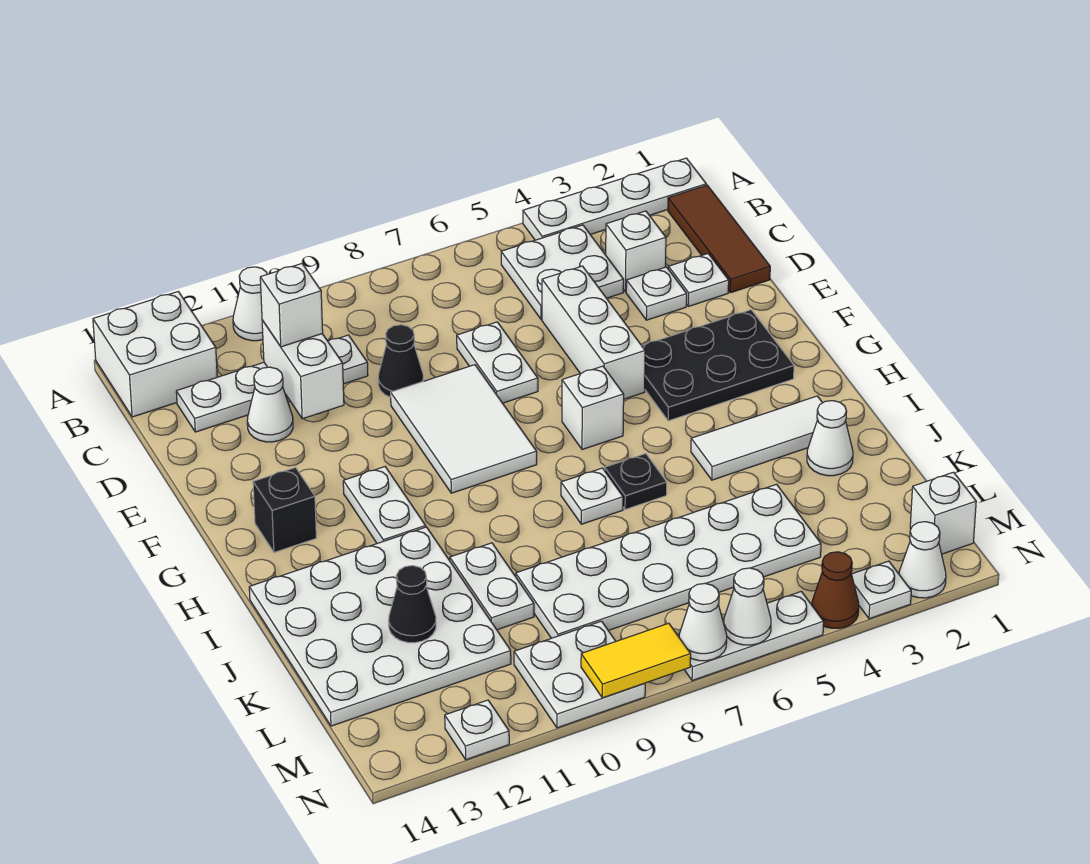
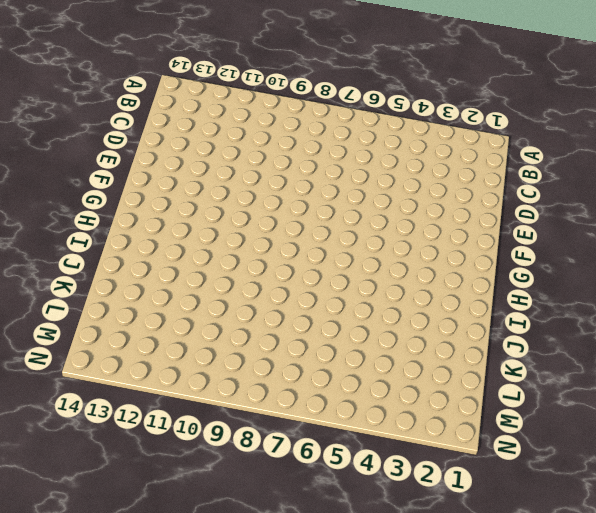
none -> white 1x4 plate [523,158,706,240]
none -> white 1x1 cone [233,267,267,341]
none -> white 2x2 brick [93,292,217,417]
none -> brown 1x3 tile [668,185,770,293]

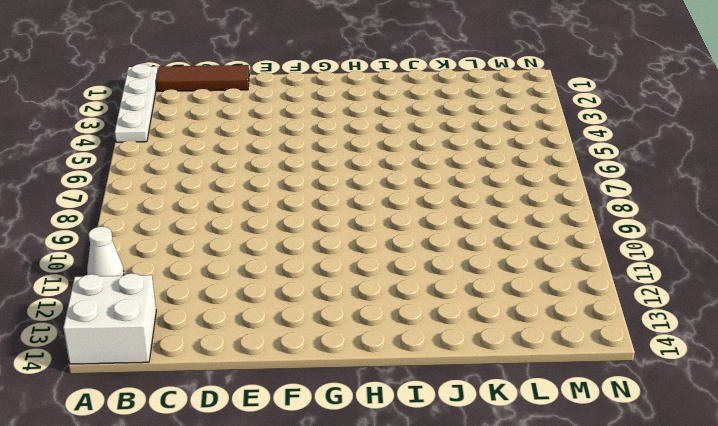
none -> white 2x2 plate [501,225,624,319]
none -> white 1x1 brick [606,211,666,292]
none -> white 1x4 plate [176,335,368,432]
none -> white 1x1 plate [668,254,729,306]

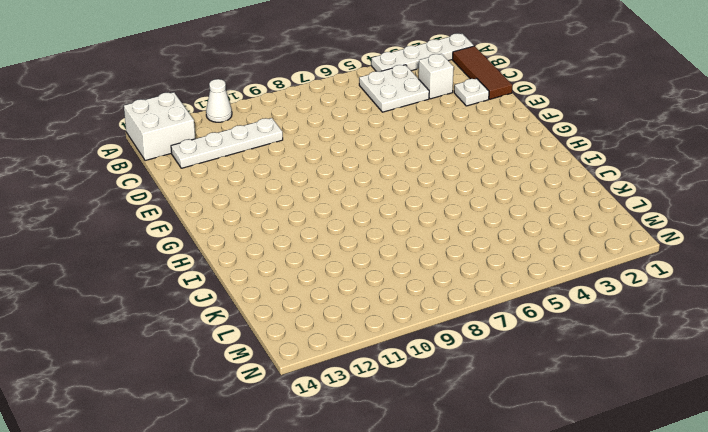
none -> white 1x1 plate [626,267,687,320]
none -> white 1x3 brick [542,266,645,399]
none -> white 1x2 plate [457,322,538,403]
none -> black 1x1 cone [378,325,423,398]

